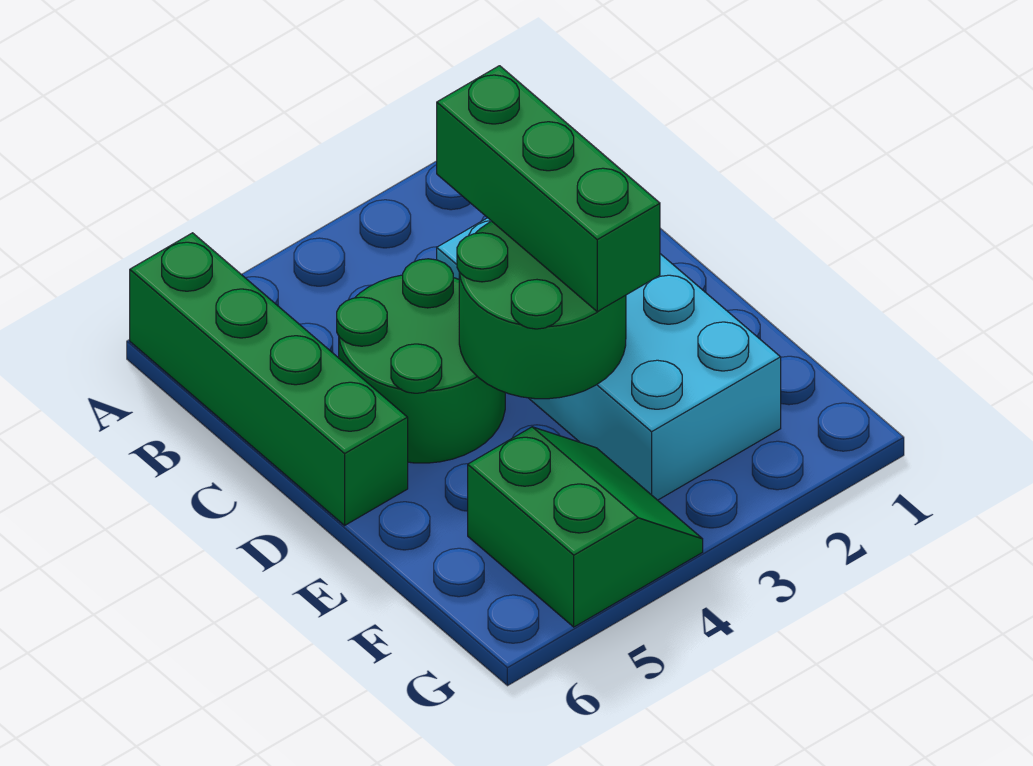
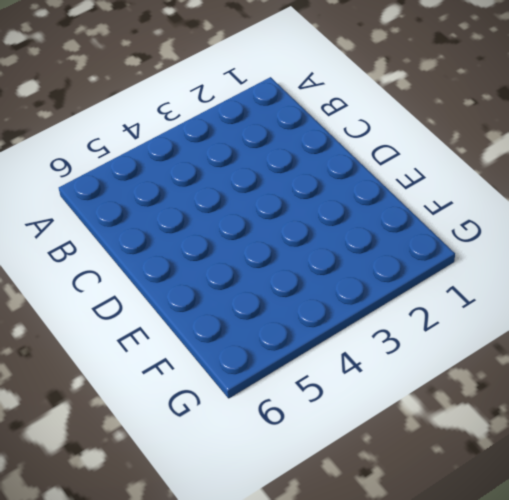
none -> green 1x4 brick [130,233,408,525]
none -> cyan 2x4 brick [437,218,781,500]

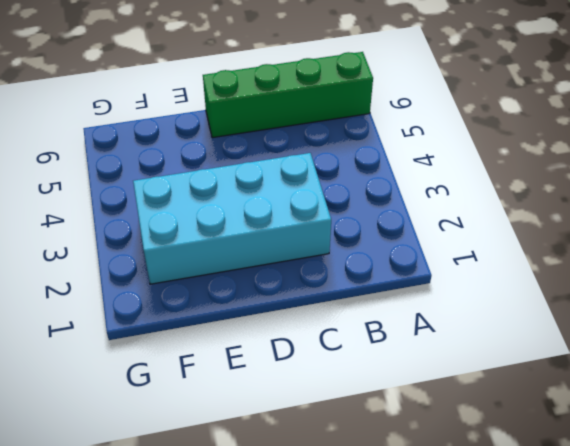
none -> green 2x2 round brick [337,259,505,463]
none -> green 2x2 slope [468,427,703,627]

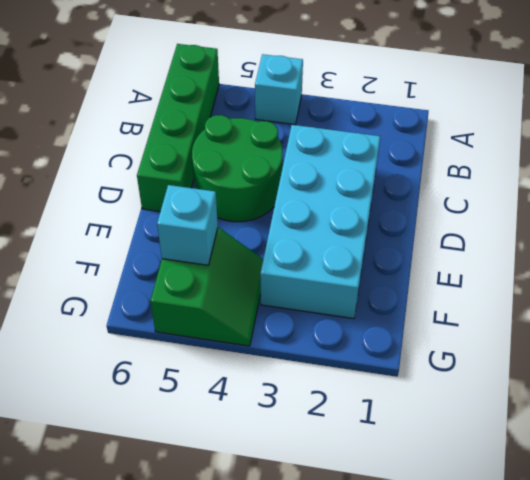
cyan 1x1 brick [255,54,303,125] -> none
cyan 1x1 brick [157,185,218,265] -> none
none -> green 2x2 round brick [457,221,626,399]
none -> green 1x3 brick [437,66,660,311]

